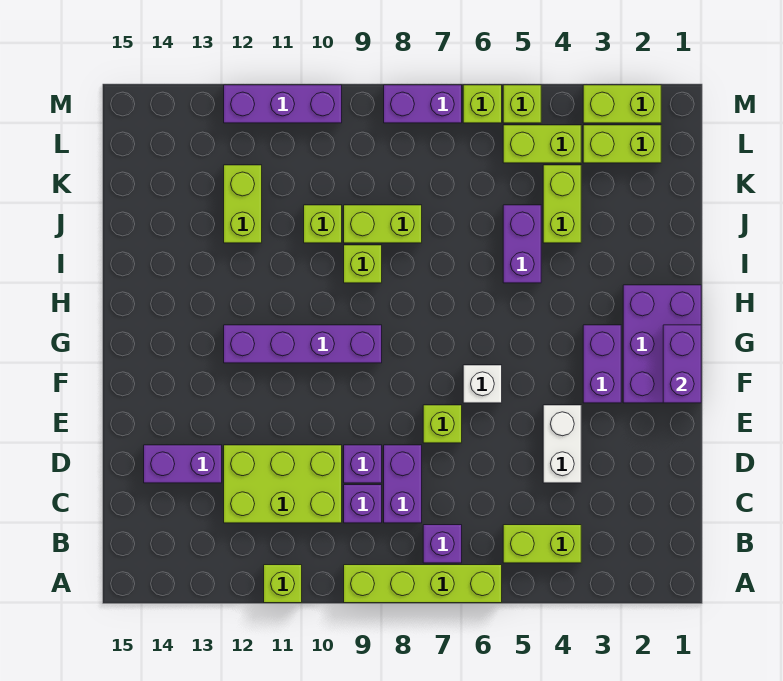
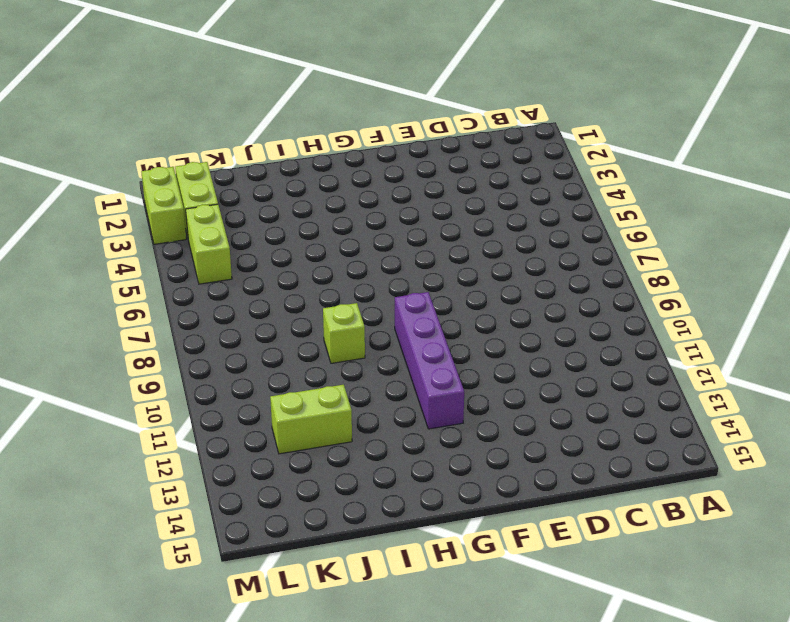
none -> lime 1x4 brick [344,565,502,603]
none -> lime 1x1 brick [264,565,302,603]
none -> lime 1x2 brick [503,525,581,563]

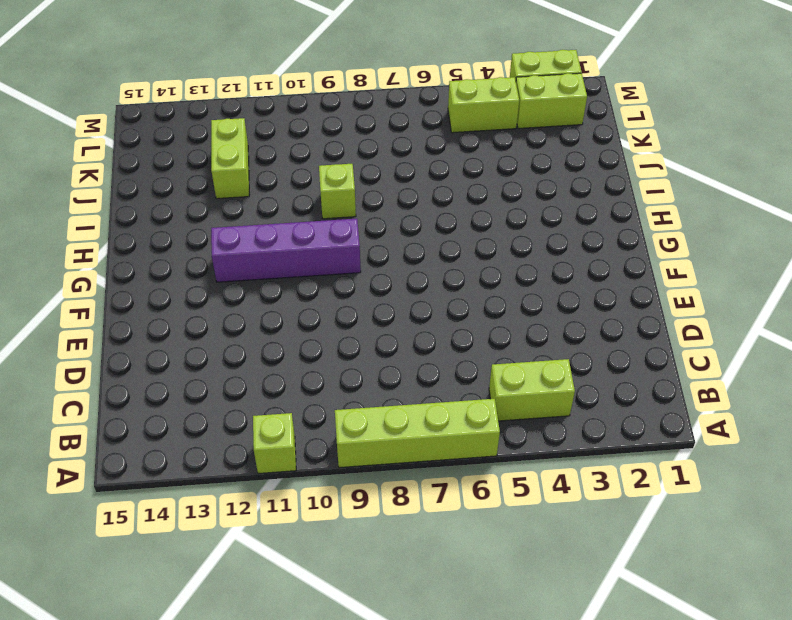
none -> purple 1x1 brick [423,525,462,563]
none -> purple 1x2 brick [384,445,422,523]
none -> purple 1x1 brick [344,485,382,523]

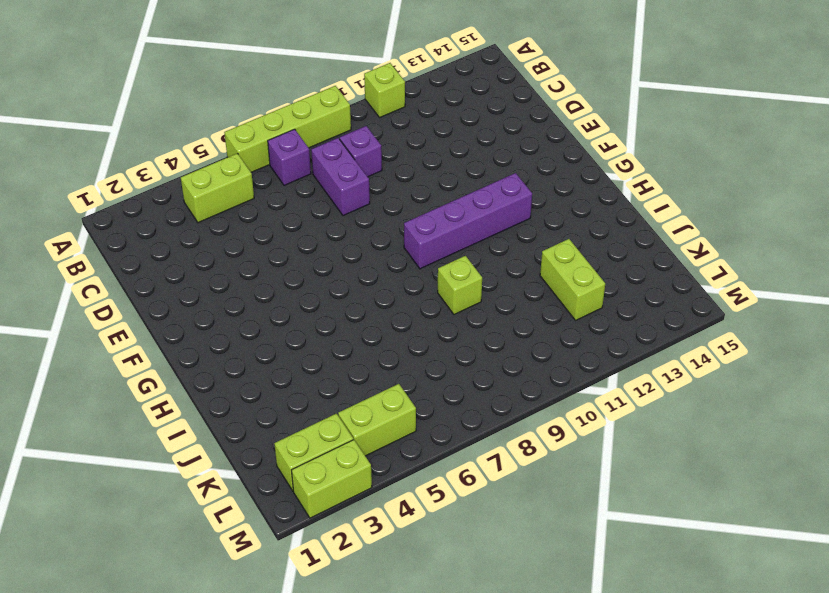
none -> lime 2x3 brick [224,445,342,523]
none -> white 1x2 brick [543,405,581,483]
none -> purple 1x1 brick [344,445,382,483]

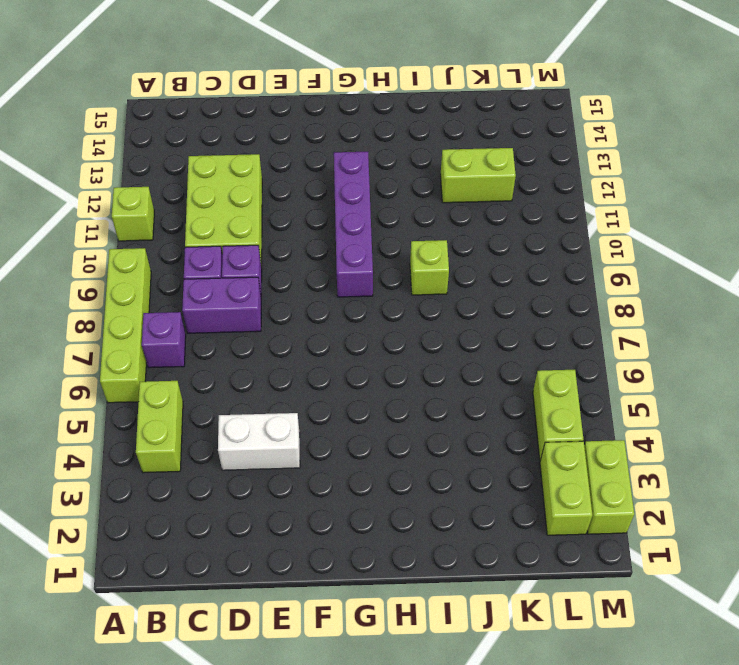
none -> purple 1x2 brick [144,445,222,483]
none -> lime 1x1 brick [423,405,462,443]
none -> purple 2x3 brick [623,285,701,403]

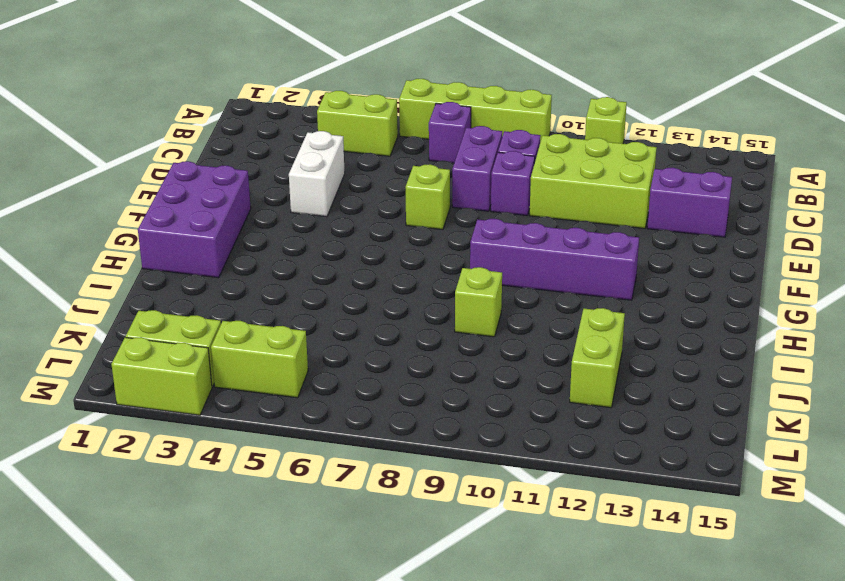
none -> purple 1x2 brick [583,325,621,403]
none -> white 1x1 brick [463,365,502,403]
none -> purple 1x2 brick [503,205,541,283]

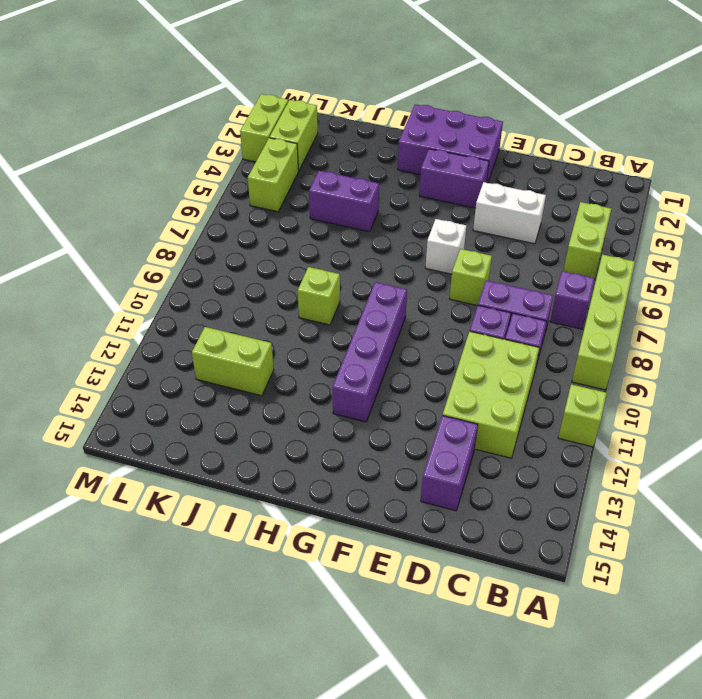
none -> lime 1x2 brick [543,165,581,243]
none -> lime 1x2 brick [344,205,422,243]
none -> lime 1x1 brick [304,205,342,243]

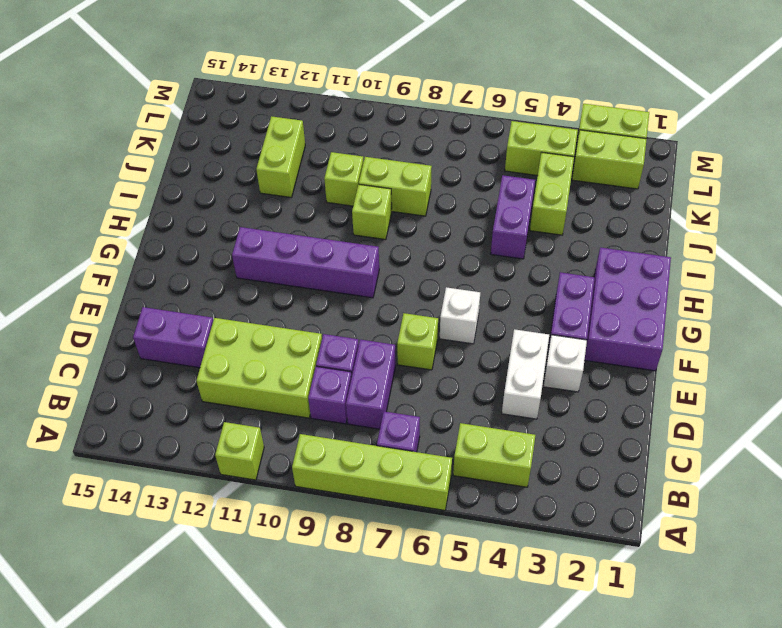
white 1x1 brick [543,335,587,392] -> none
none -> lime 1x1 brick [503,85,541,123]
none -> lime 1x1 brick [463,85,502,123]
none -> purple 1x2 brick [384,85,462,123]

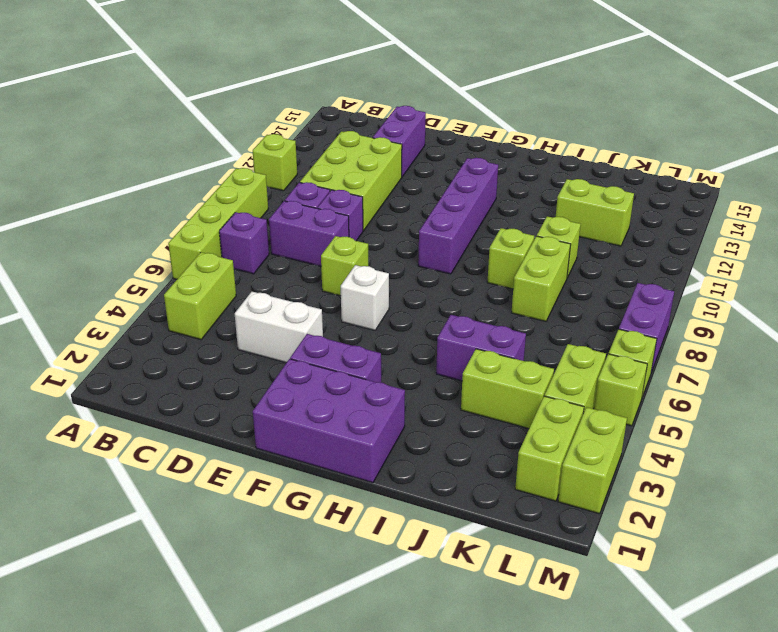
none -> purple 1x3 brick [224,85,342,123]
none -> purple 1x2 brick [663,325,701,403]

